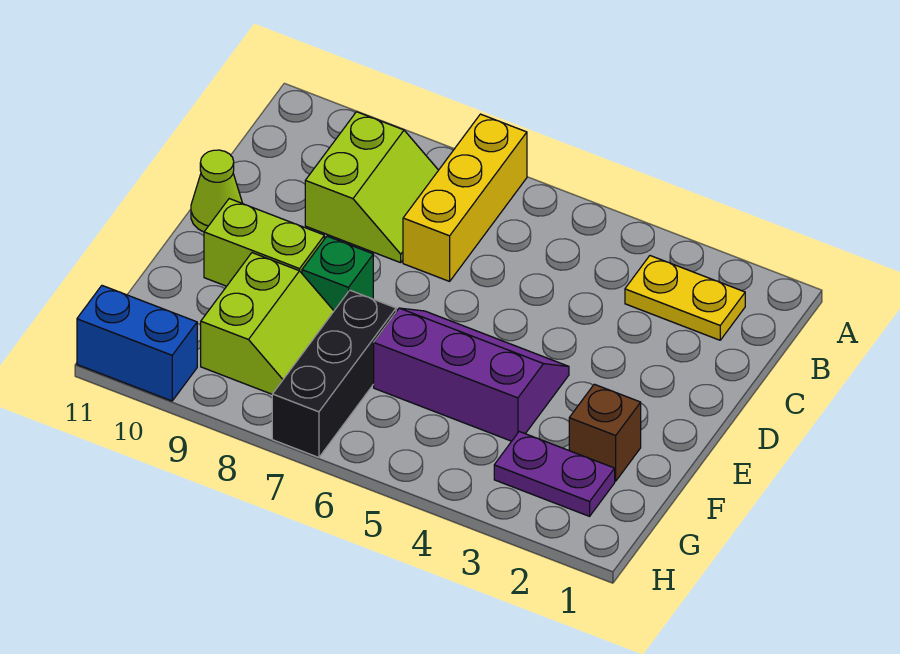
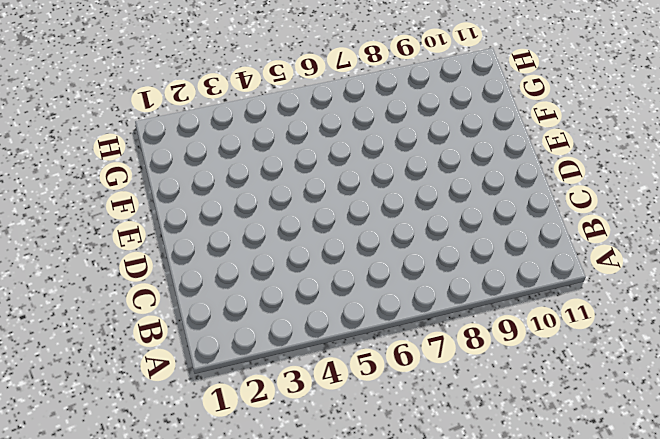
none -> yellow 1x3 brick [403,114,527,281]
none -> yellow 1x2 plate [625,256,745,340]
none -> lime 2x2 slope [305,112,438,263]

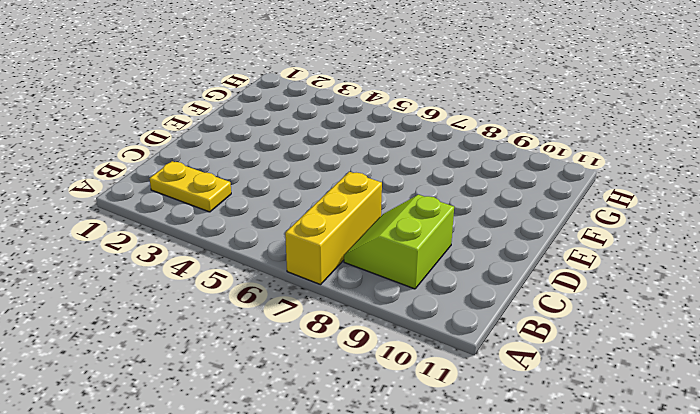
none -> lime 1x1 cone [191,150,242,232]
none -> purple 2x3 slope [374,308,569,441]
none -> green 1x1 brick [302,236,373,310]

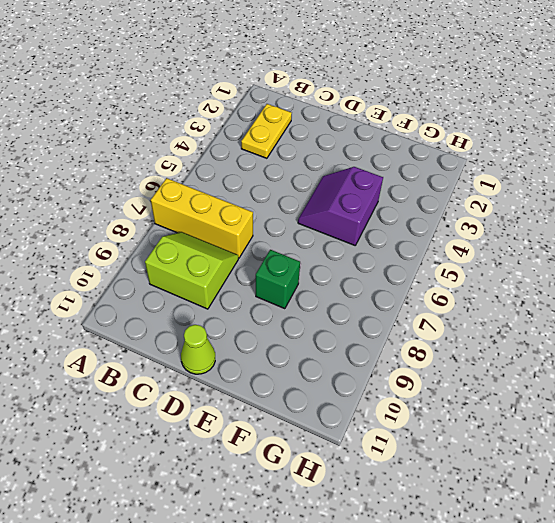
purple 2x2 slope [298,167,383,245] -> purple 2x3 slope [374,308,569,441]
none -> lime 1x2 brick [204,199,324,286]
none -> brown 1x1 brick [569,384,641,481]
none -> black 1x3 brick [272,290,396,457]

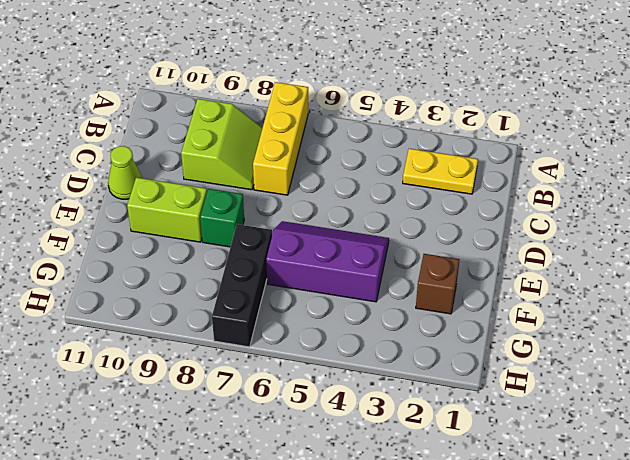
none -> lime 2x2 slope [201,253,334,394]
none -> purple 1x2 plate [494,432,615,516]
none -> blue 1x2 brick [77,286,197,401]

